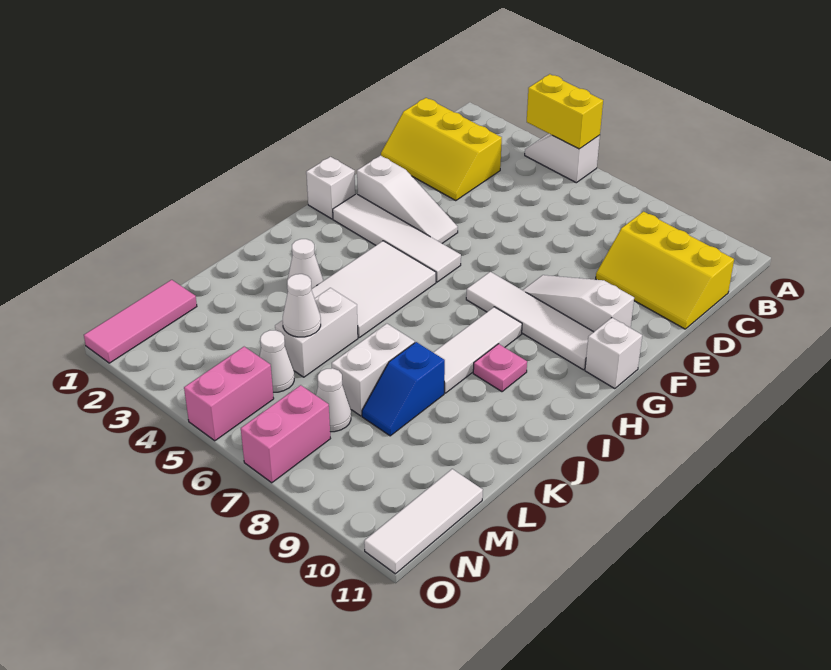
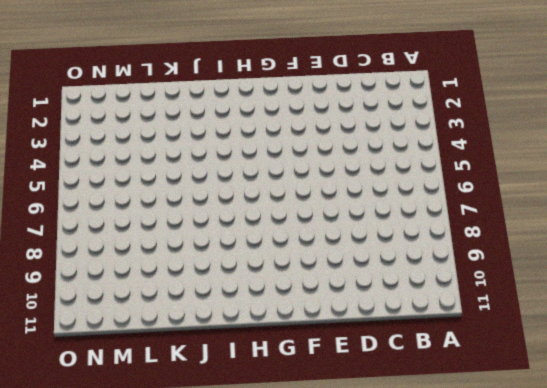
none -> white 1x2 slope [525,134,600,183]
none -> yellow 2x3 slope [381,98,502,201]
none -> yellow 2x3 slope [596,212,734,329]

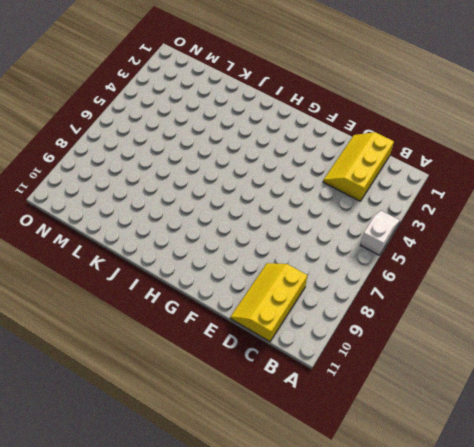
none -> white 1x3 slope [357,156,458,243]
none -> white 1x3 slope [523,275,634,332]
none -> white 1x1 brick [306,157,355,219]

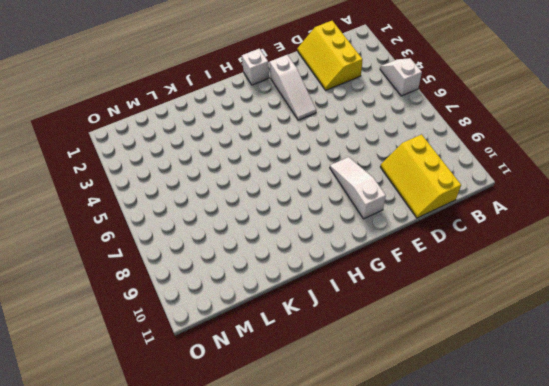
none -> white 1x4 tile [333,194,461,282]
none -> white 1x4 tile [466,272,593,370]
none -> white 1x1 brick [585,318,642,389]

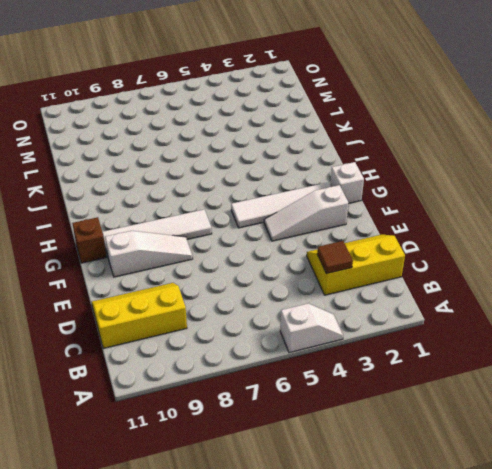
brown 1x1 tile [317,241,353,274] -> none
brown 1x1 brick [72,217,107,263] -> white 1x1 brick [585,318,642,389]
none -> white 2x3 tile [311,241,436,337]
none -> white 1x3 tile [433,307,522,393]
none -> pink 1x1 plate [473,344,527,392]

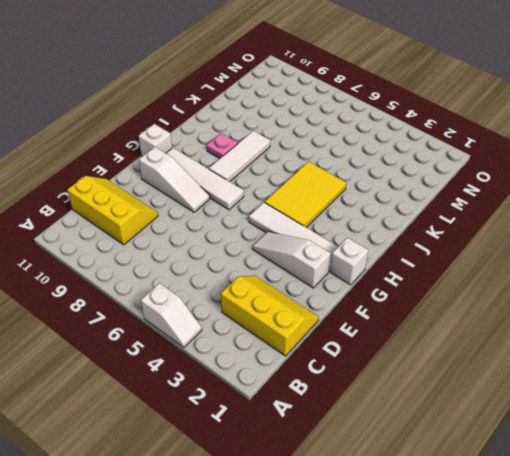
yellow 2x3 tile [265,162,346,228] -> white 2x3 tile [311,241,436,337]
none -> white 1x1 cone [288,239,323,289]
none -> white 1x2 brick [275,288,358,377]
none -> white 1x2 brick [332,324,415,416]

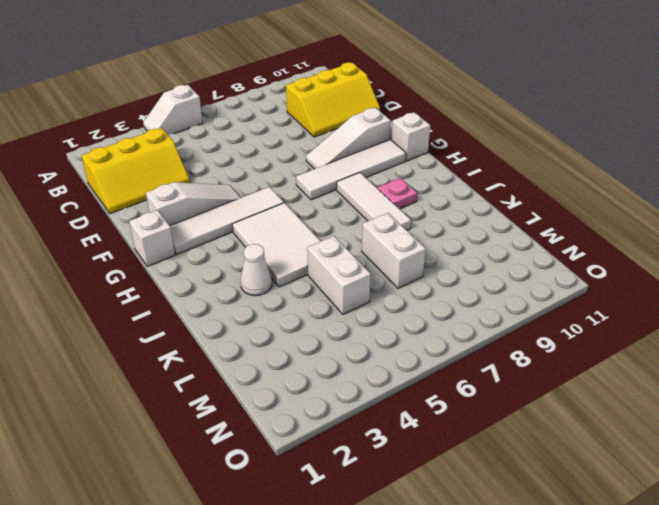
none -> blue 1x2 slope [362,342,445,436]
none -> pink 1x3 tile [84,280,197,363]
none -> white 1x1 cone [260,330,294,392]

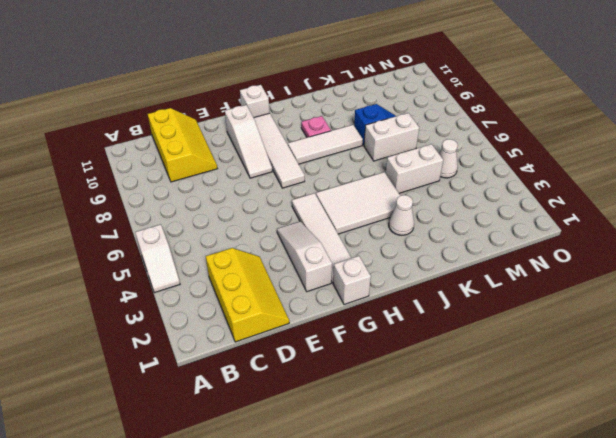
none -> pink 1x3 tile [84,280,197,363]
none -> white 1x1 cone [316,368,351,432]
none -> white 1x3 tile [364,469,483,574]

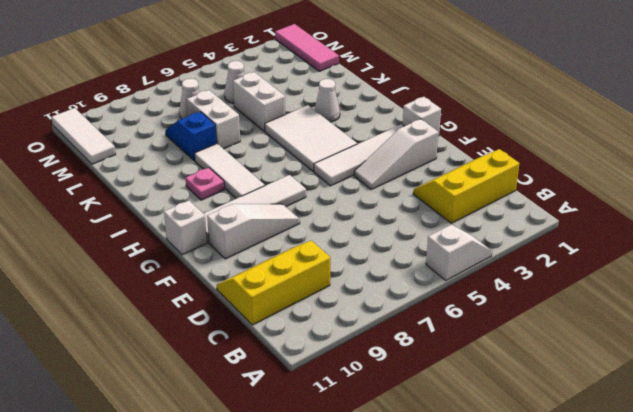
none -> pink 1x2 brick [184,347,274,441]
none -> pink 1x2 brick [241,385,330,483]
none -> yellow 1x2 brick [527,74,603,149]

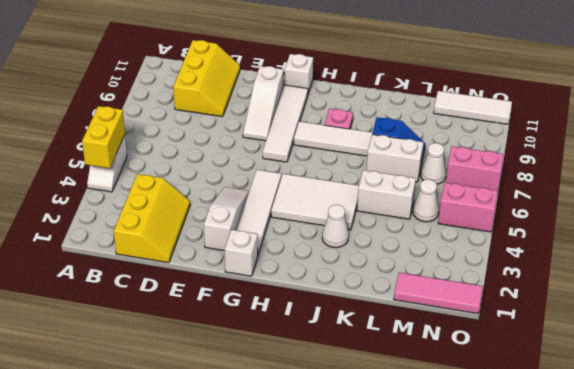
none -> white 1x1 cone [283,274,321,337]

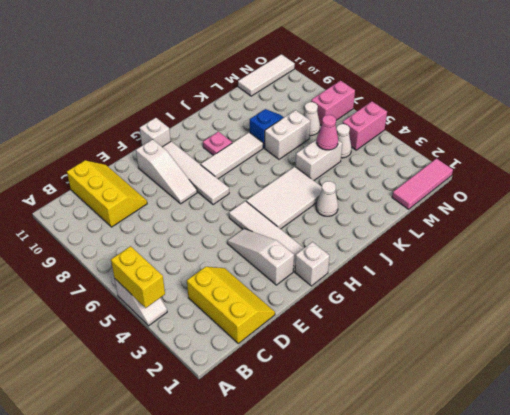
pink 1x1 cone [317,115,338,150] -> white 1x1 cone [283,274,321,337]

